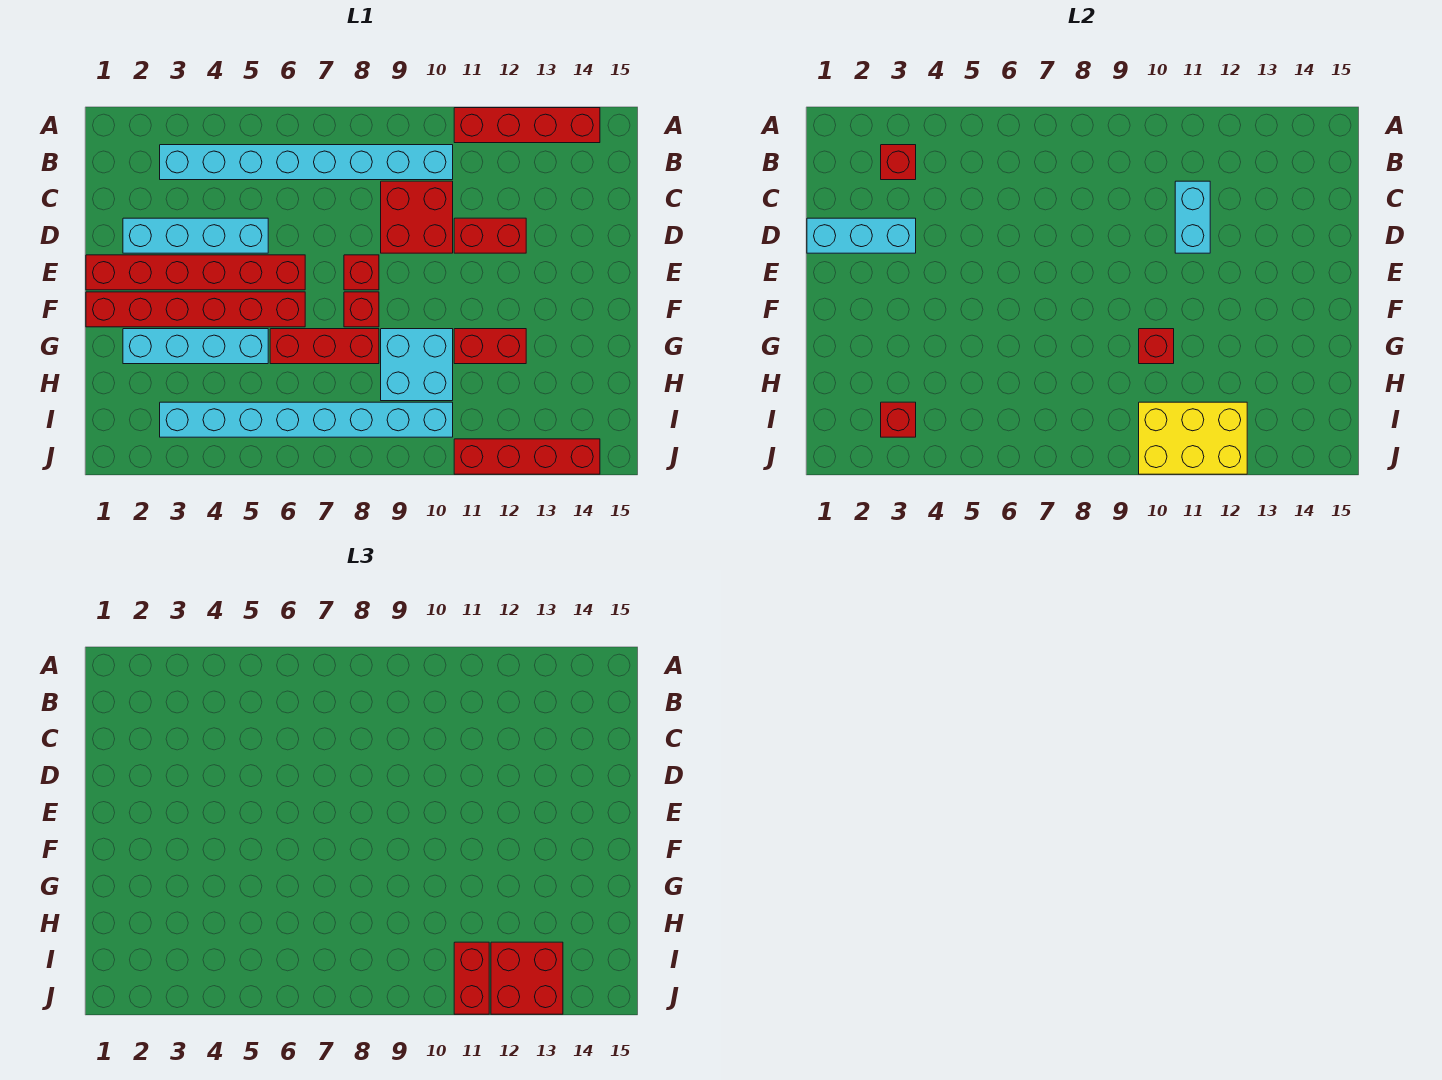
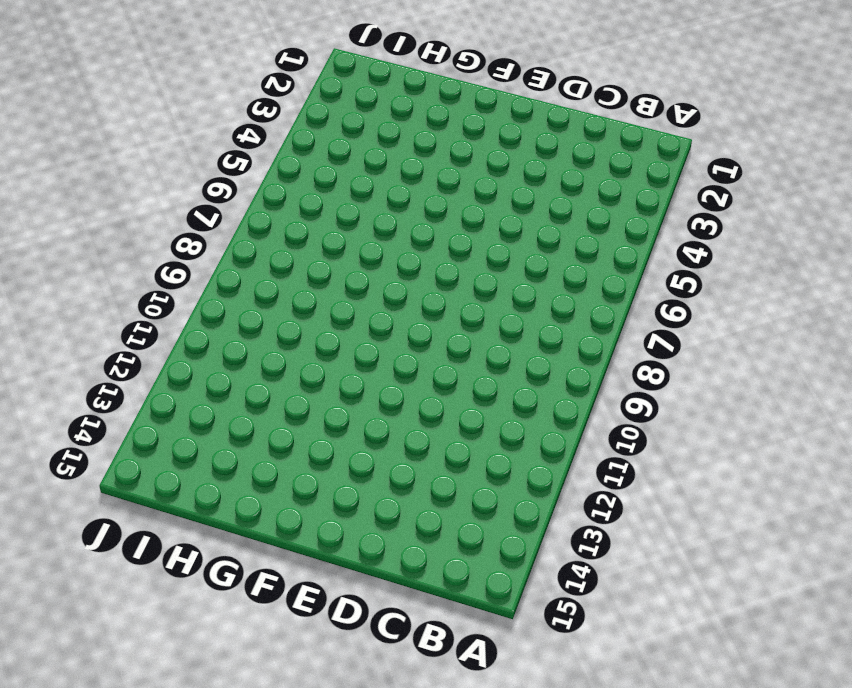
none -> red 1x4 brick [454,108,600,143]
none -> cyan 1x8 brick [160,145,453,180]
none -> red 2x2 brick [381,181,453,253]

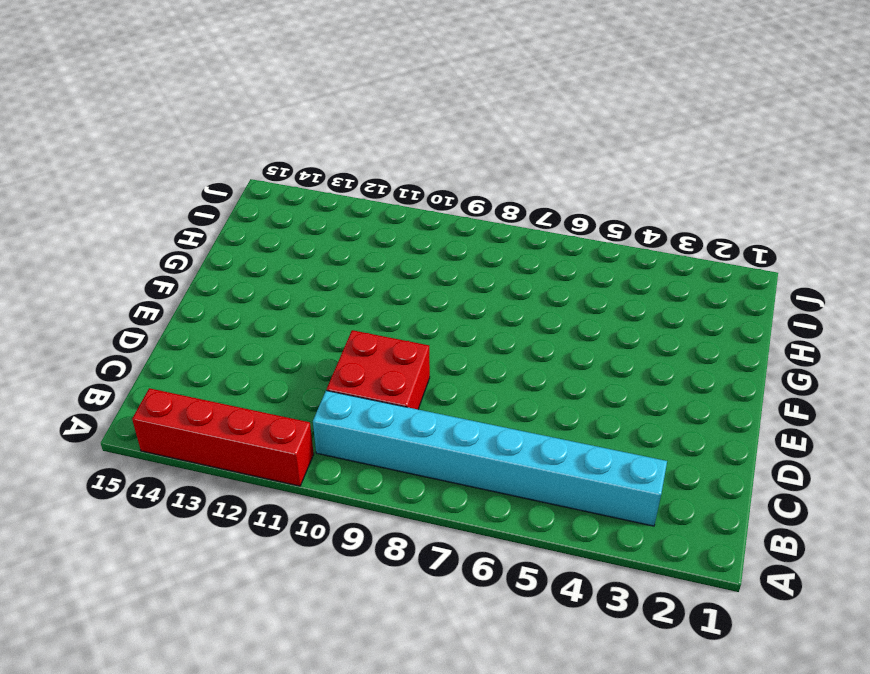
none -> cyan 1x4 brick [123,218,268,253]
none -> red 1x2 brick [454,218,526,253]
none -> red 1x6 brick [86,255,305,290]

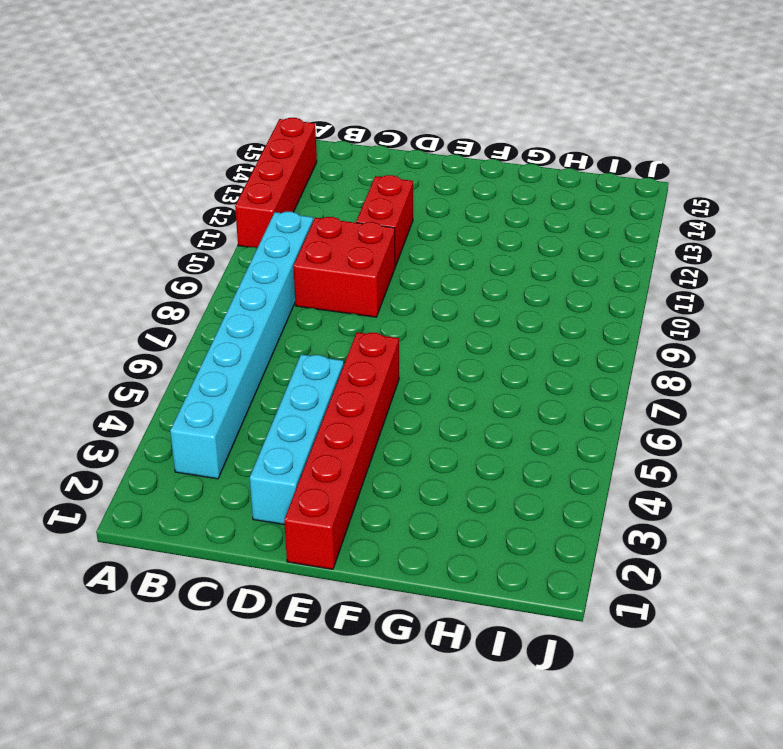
none -> red 1x1 brick [344,255,379,290]
none -> red 1x6 brick [86,292,305,327]
none -> red 1x1 brick [344,292,379,327]

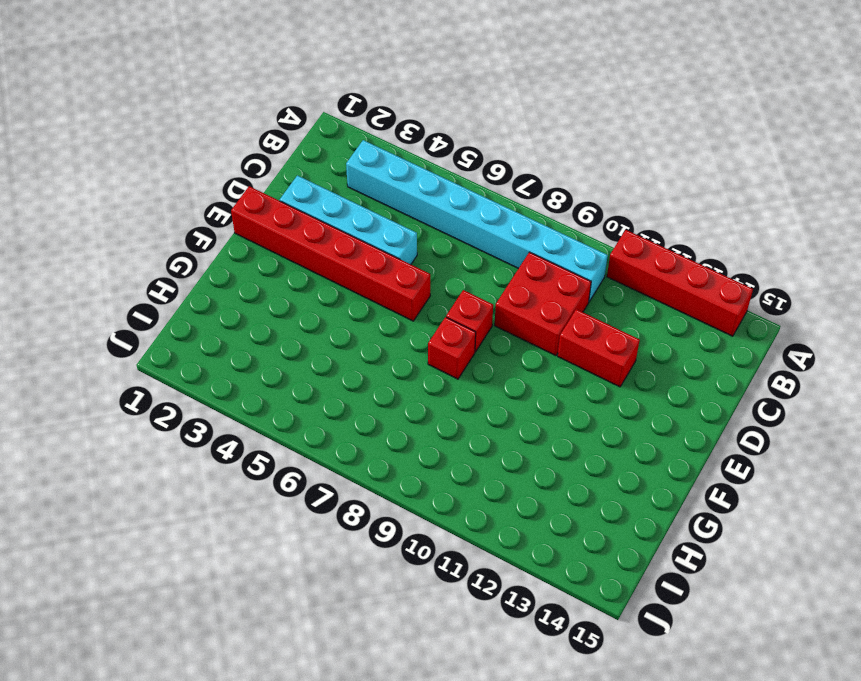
none -> red 1x6 brick [86,292,305,327]
none -> cyan 1x4 brick [123,329,268,364]
none -> red 1x3 brick [270,329,379,364]

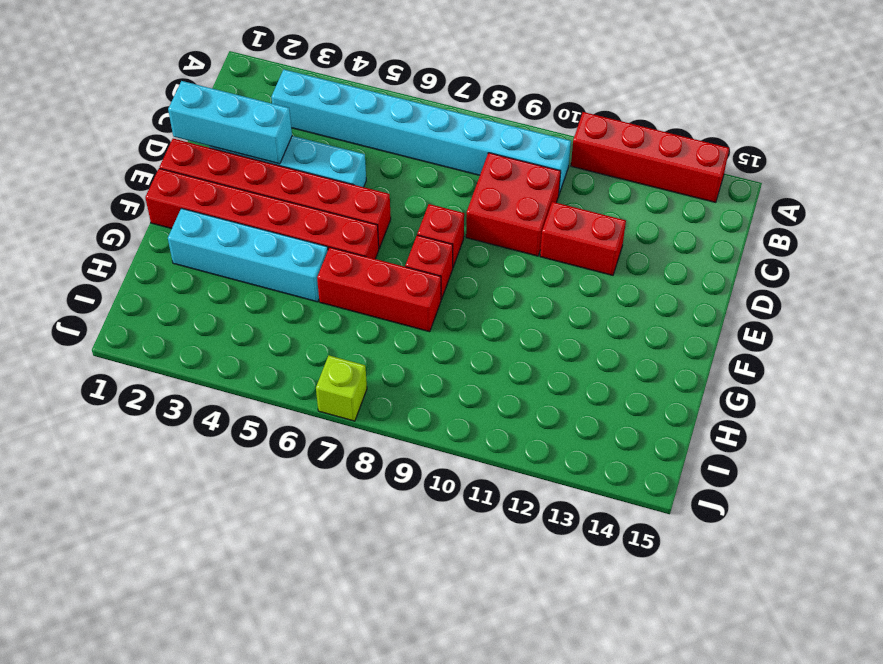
lime 1x1 brick [316,355,367,421] -> none
none -> cyan 2x2 brick [381,329,453,401]
none -> red 1x2 brick [454,329,526,364]
none -> cyan 1x8 brick [160,402,453,437]

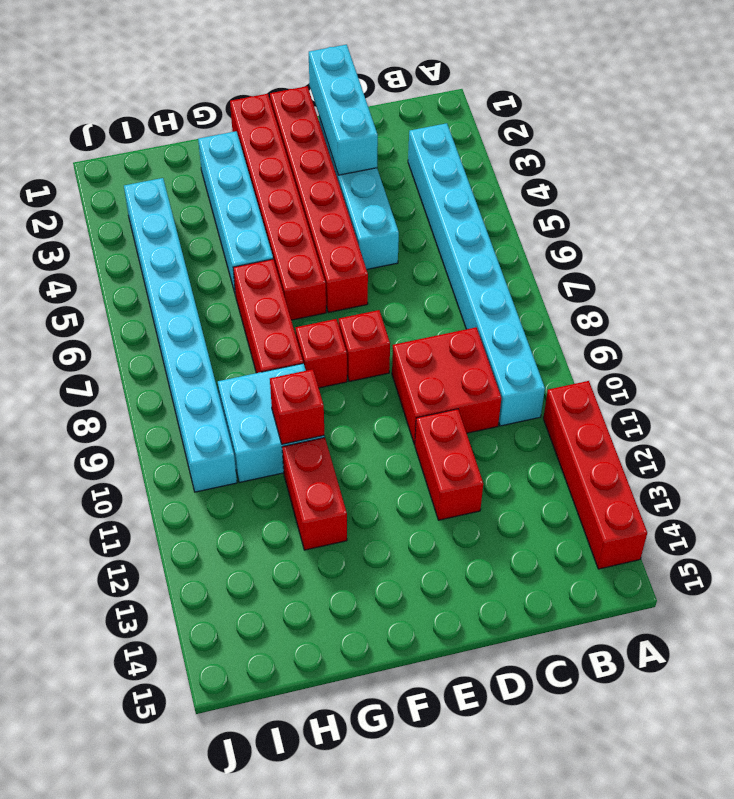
none -> red 1x4 brick [454,439,600,474]
none -> red 1x1 brick [881,145,916,180]
none -> cyan 1x2 brick [1175,181,1210,253]

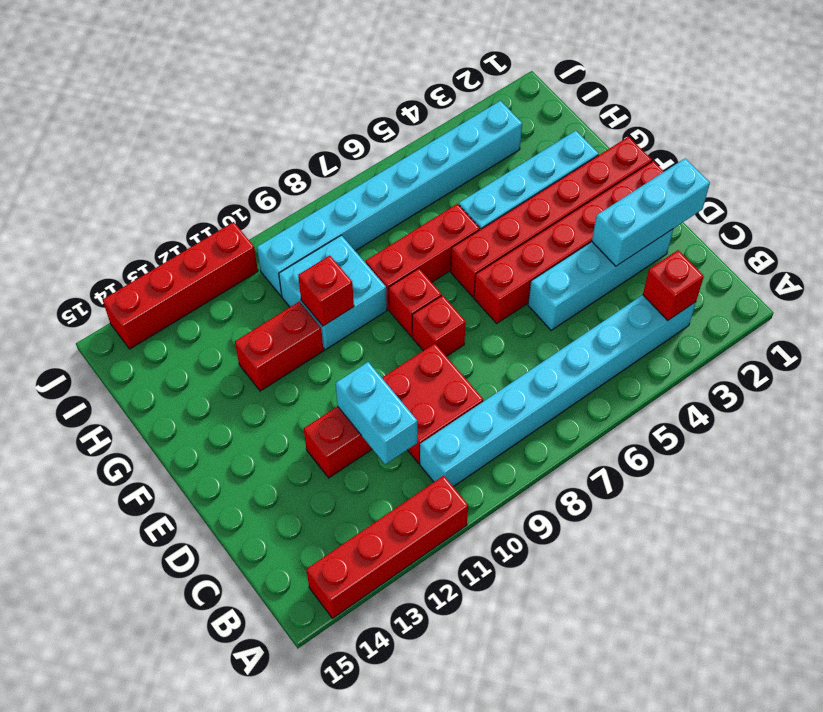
none -> red 1x1 brick [881,402,916,437]
none -> yellow 2x3 brick [1139,402,1247,474]
none -> red 1x2 brick [454,942,489,1014]

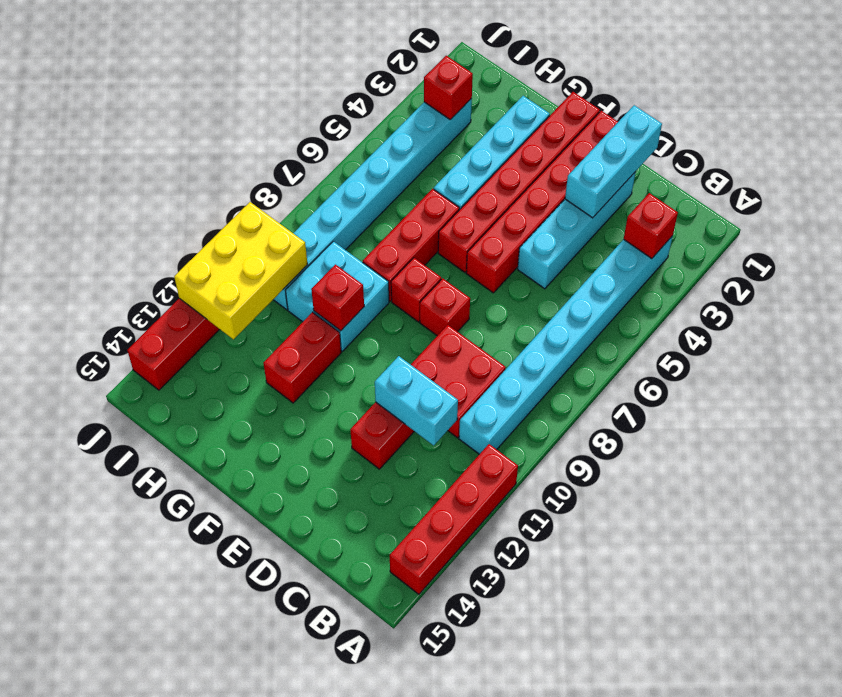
none -> red 1x2 brick [454,942,489,1014]
none -> red 2x2 brick [491,942,563,1014]

